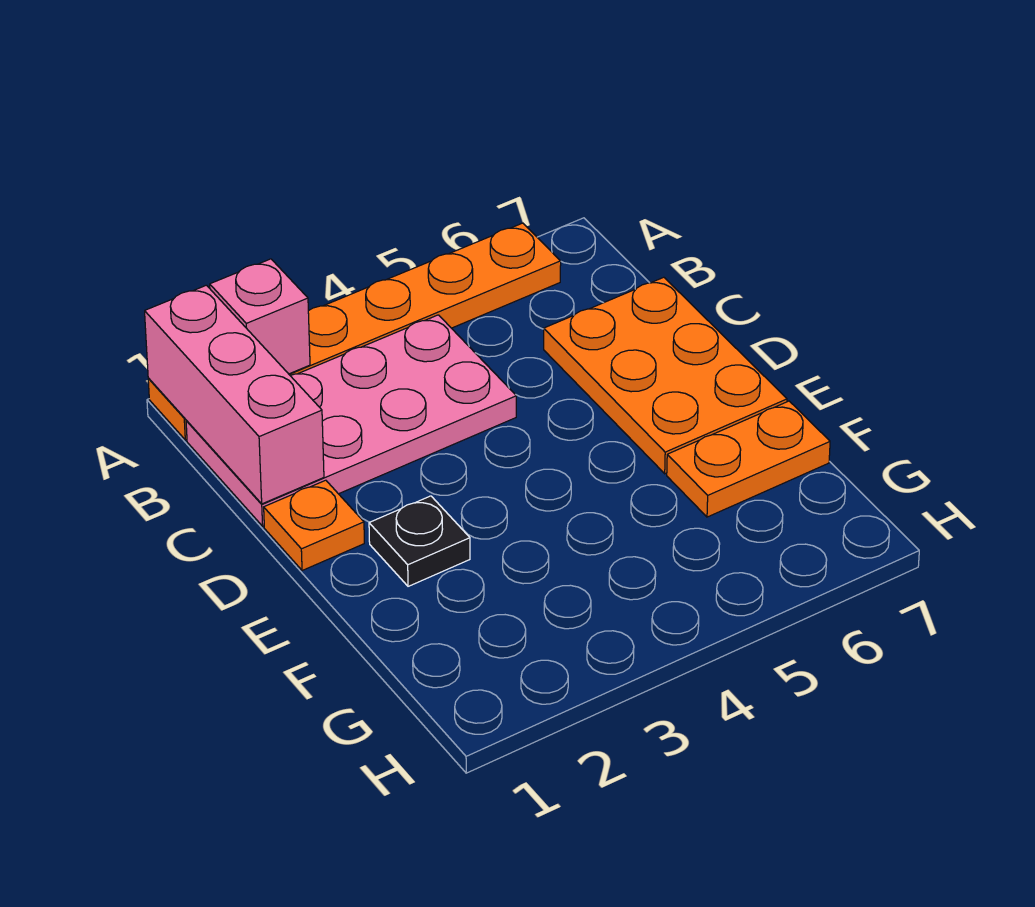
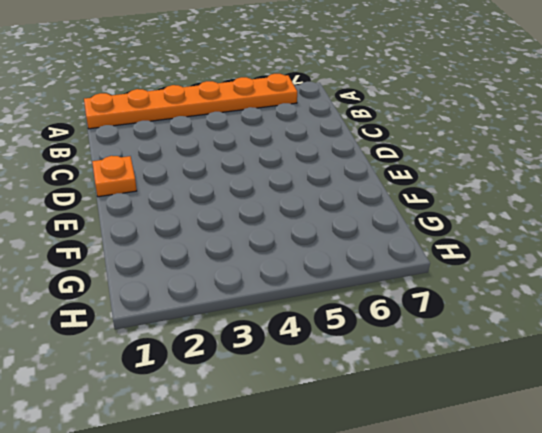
none -> pink 2x4 plate [186,315,516,526]
none -> orange 2x3 plate [544,277,787,474]

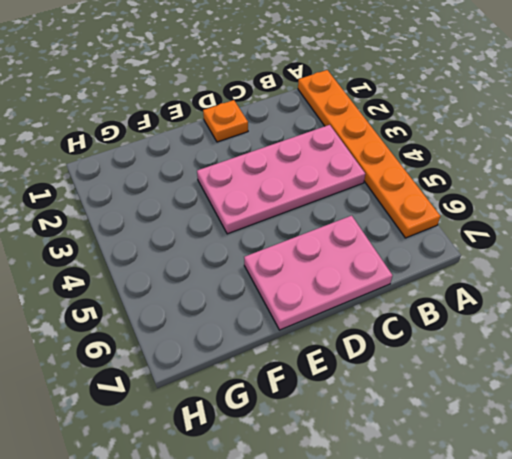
pink 2x4 plate [197,125,365,234] -> pink 2x4 plate turned to [186,315,516,526]
pink 2x3 plate [244,216,393,330] -> orange 2x3 plate [544,277,787,474]
none -> black 1x1 plate [369,496,470,586]
none -> orange 1x2 plate [667,401,830,517]

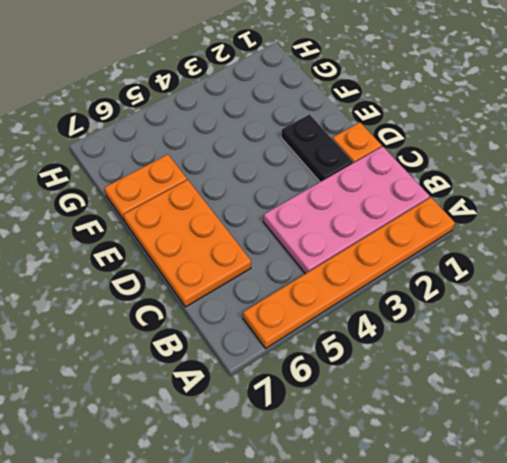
black 1x2 plate [281,114,353,182] -> black 1x1 plate [369,496,470,586]
none -> pink 1x3 brick [145,285,324,504]
none -> pink 1x1 brick [210,259,310,374]

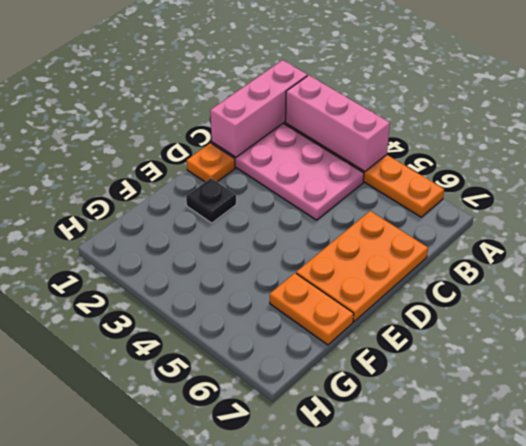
pink 1x3 brick [286,75,390,172] -> pink 1x1 brick [210,259,310,374]

